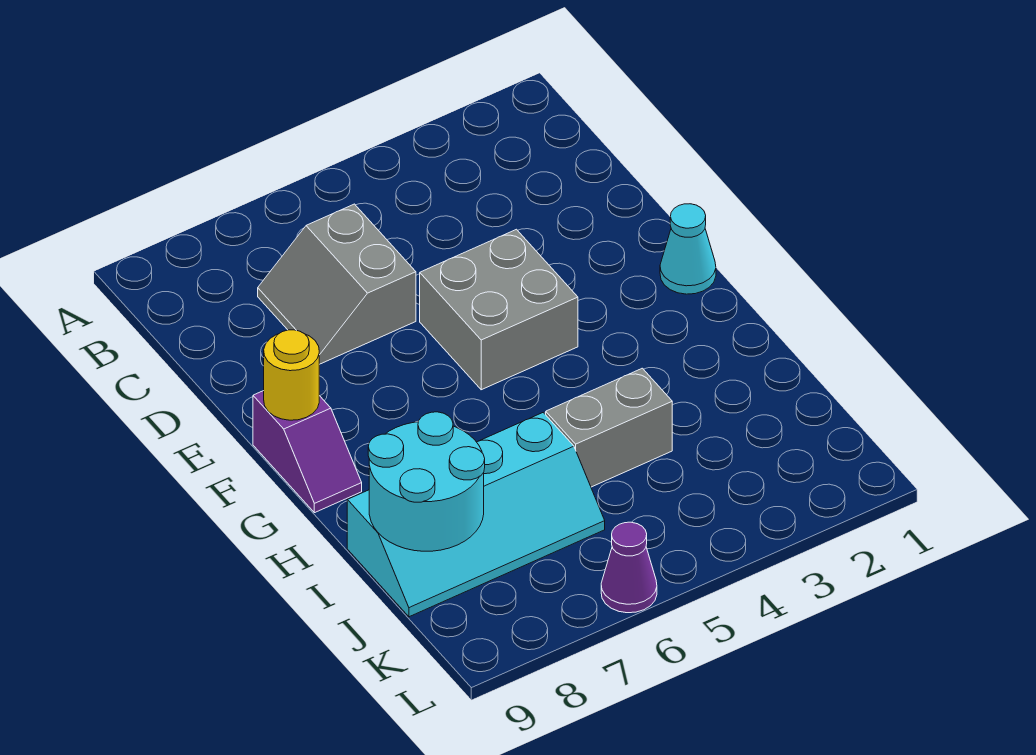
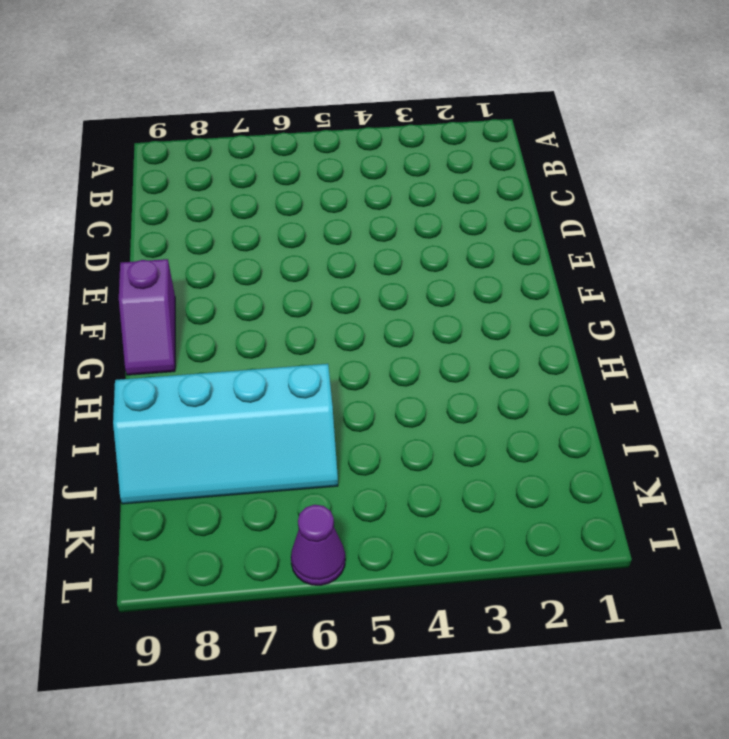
none -> grey 2x2 slope [258,204,416,364]
none -> grey 2x2 brick [420,229,578,390]

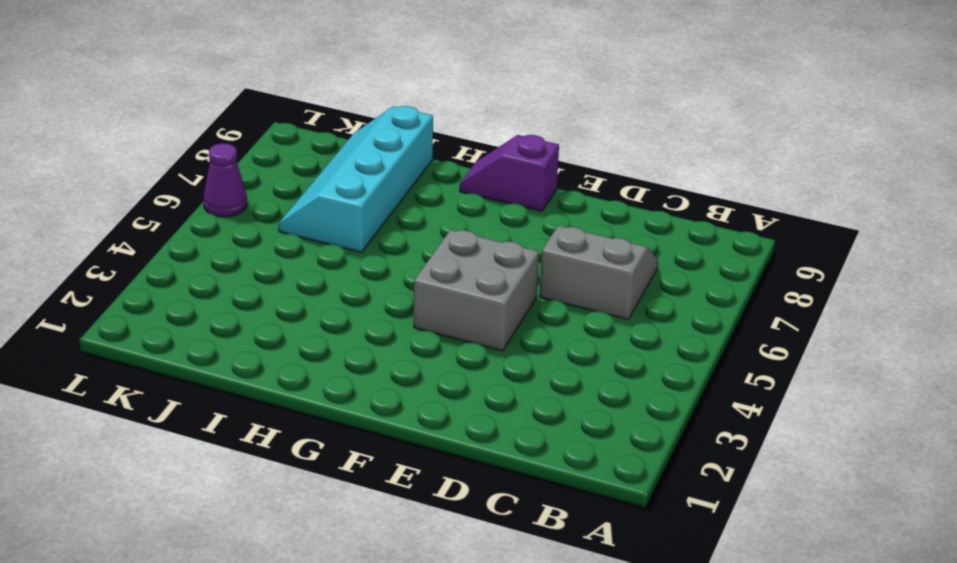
none -> cyan 1x1 cone [660,204,716,294]
none -> grey 1x2 brick [546,368,672,487]

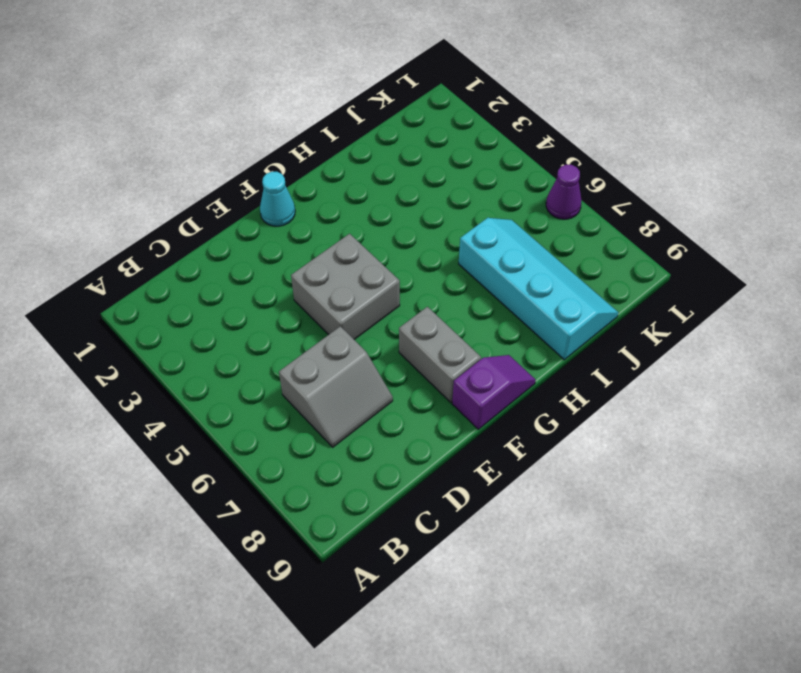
grey 1x2 brick [399,307,481,403] -> grey 1x2 brick moved to [546,368,672,487]
none -> yellow 1x1 round brick [264,330,319,420]
none -> cyan 2x2 round brick [368,412,485,551]

